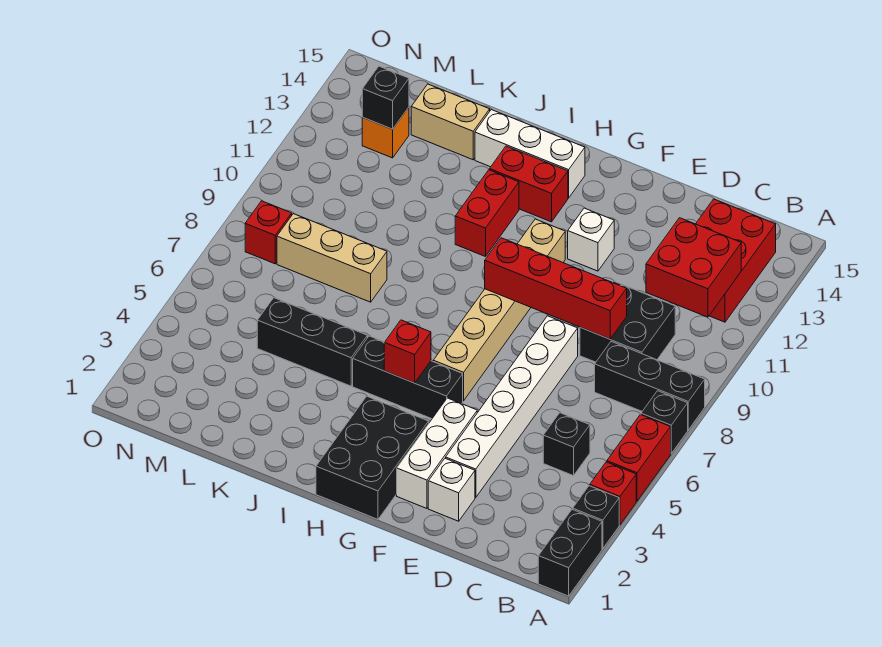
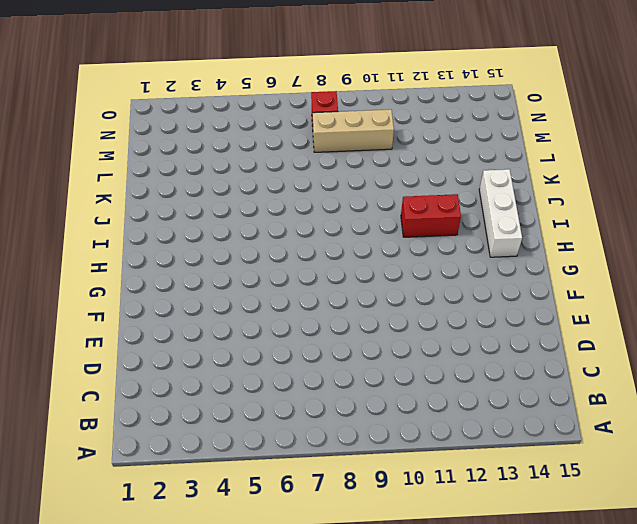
tan 1x3 brick [313,109,394,152] -> tan 1x3 brick turned to [277,214,387,302]
none -> black 1x2 brick [538,509,602,596]
none -> black 1x1 brick [573,486,619,549]
none -> red 1x1 brick [590,462,636,525]

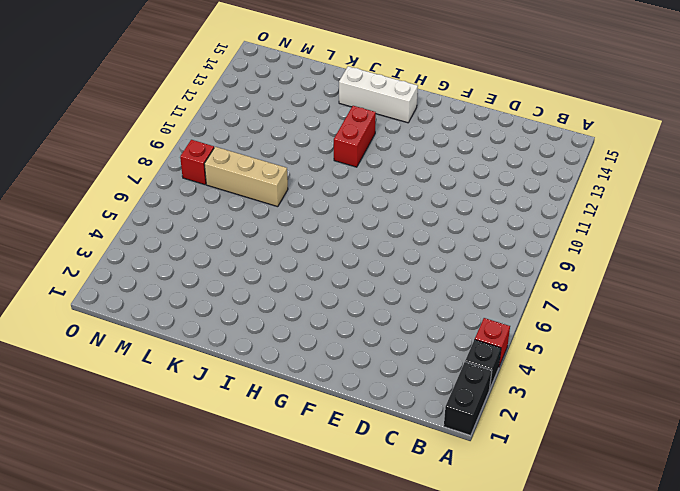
none -> red 1x2 brick [607,415,671,501]
none -> black 1x1 brick [641,391,688,453]
none -> black 1x3 brick [595,342,705,430]

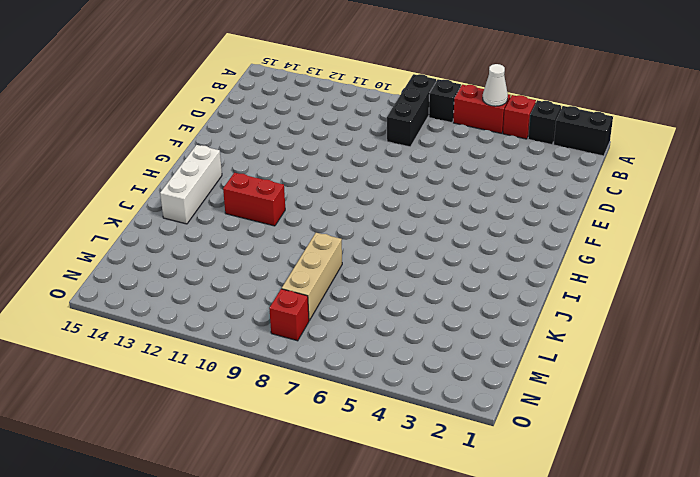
white 1x1 cone [483,64,508,106] -> none
none -> red 2x3 brick [696,199,776,322]
none -> black 1x1 brick [543,413,590,476]
none -> black 2x2 brick [580,281,675,362]

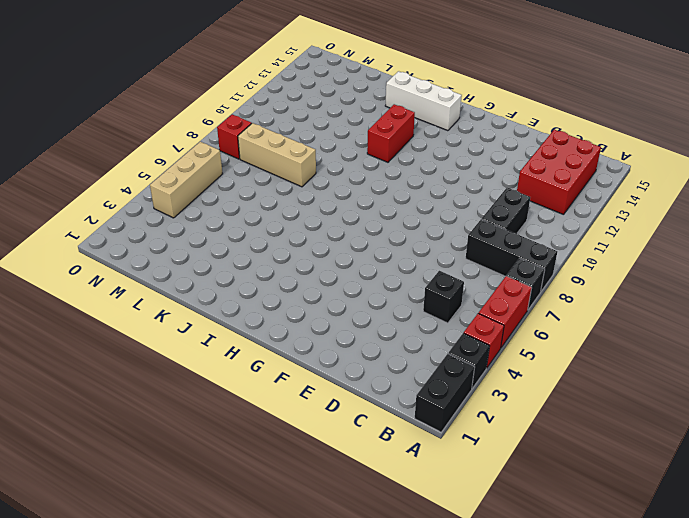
black 1x2 brick [482,188,530,233] -> black 2x2 brick [580,281,675,362]
tan 1x3 brick [150,142,223,218] -> none
none -> white 1x1 brick [428,458,475,521]
none -> white 1x6 brick [446,316,578,498]
none -> white 1x3 brick [397,398,477,508]

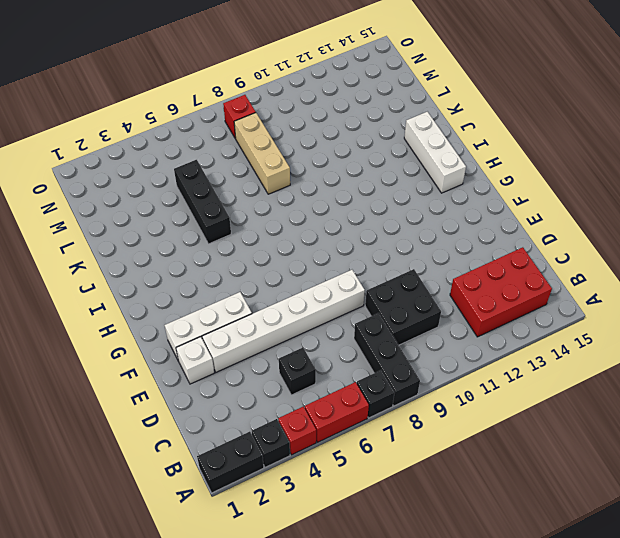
none -> white 1x1 brick [568,208,614,271]
none -> black 2x3 brick [316,396,429,519]
none -> black 1x3 brick [353,336,463,419]

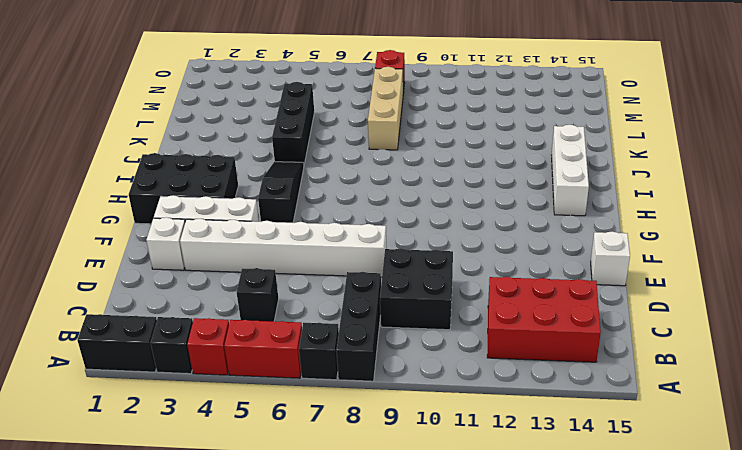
white 1x1 brick [591,231,630,286] -> white 1x1 brick moved to [568,208,614,271]
black 1x3 slope [258,162,304,223] -> black 1x3 brick [353,336,463,419]
none -> tan 1x6 brick [433,219,565,401]
none -> red 1x2 brick [490,146,568,222]
none -> red 1x2 brick [455,170,519,257]

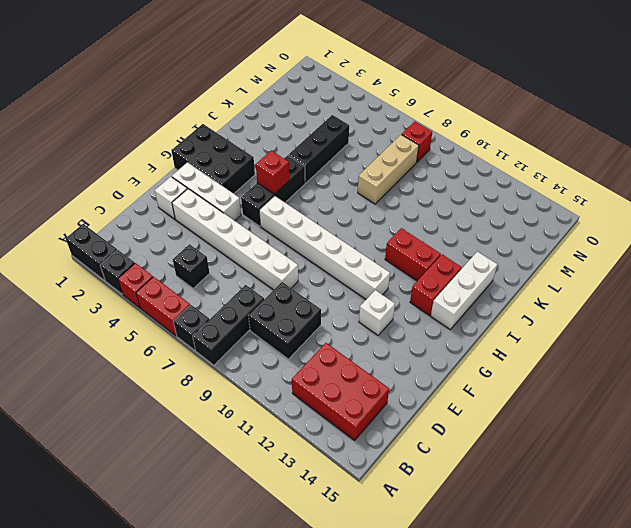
white 1x6 brick [259,196,390,299] -> tan 1x6 brick [433,219,565,401]
none -> tan 1x2 brick [411,84,490,160]
none -> orange 1x1 brick [362,108,409,158]
none -> red 2x2 brick [646,218,741,317]

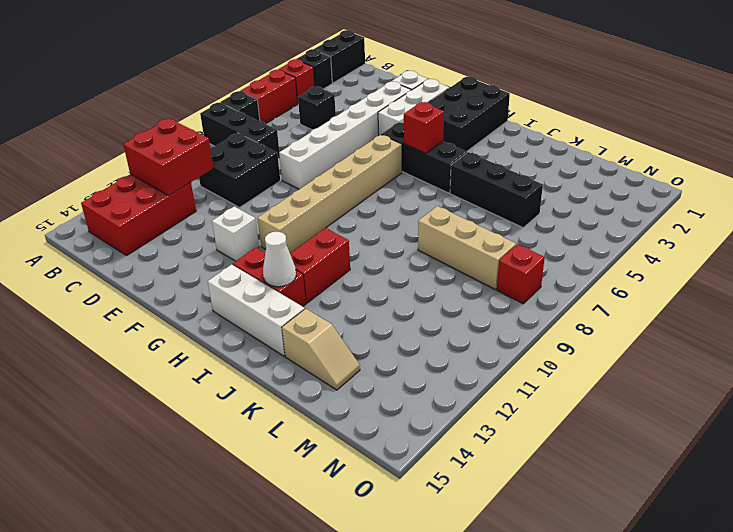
white 1x1 cone [263,232,296,287] -> none
tan 1x2 slope [282,309,360,390] -> tan 1x2 brick [411,84,490,160]
none -> orange 1x1 brick [362,108,409,158]
none -> red 1x4 brick [485,238,627,339]
none -> black 1x1 brick [362,66,409,129]

